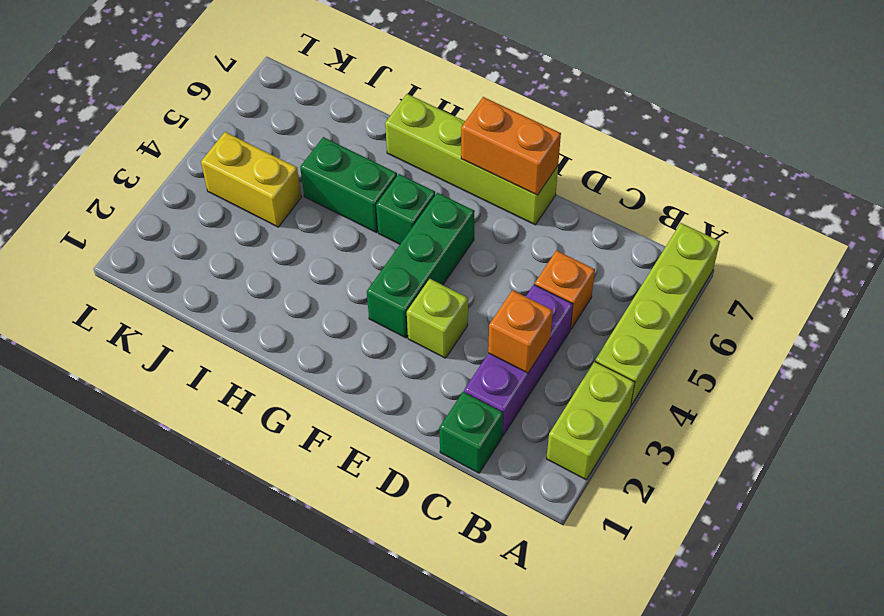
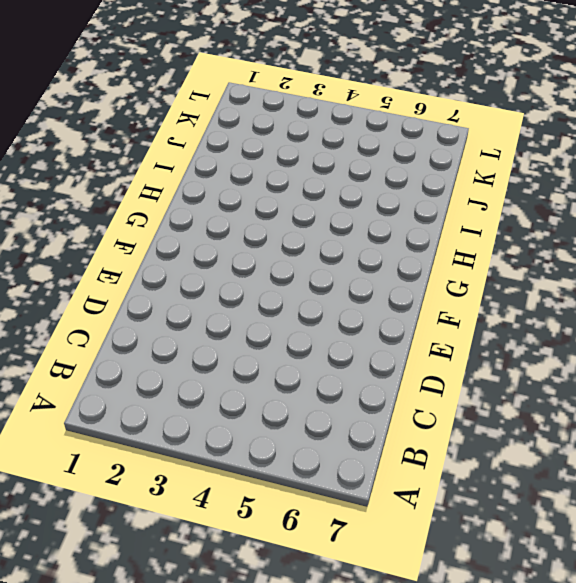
none -> lime 1x2 brick [547,361,635,480]
none -> lime 1x4 brick [595,223,720,405]
none -> green 1x1 brick [439,392,503,473]

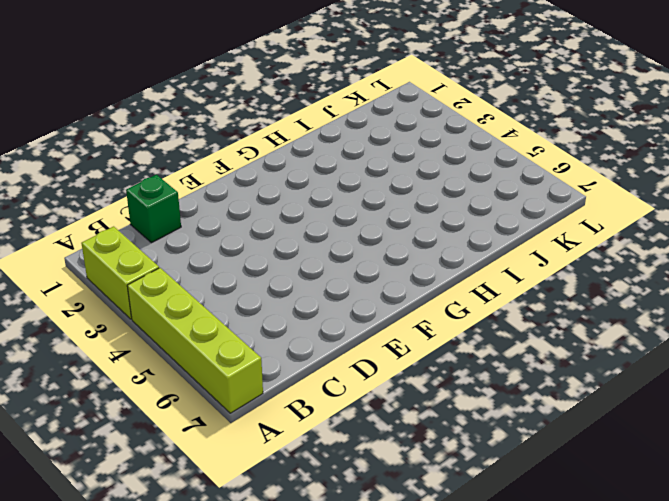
none -> purple 1x3 brick [464,285,573,436]
none -> orange 1x1 brick [535,251,595,330]
none -> lime 1x1 brick [407,279,468,358]

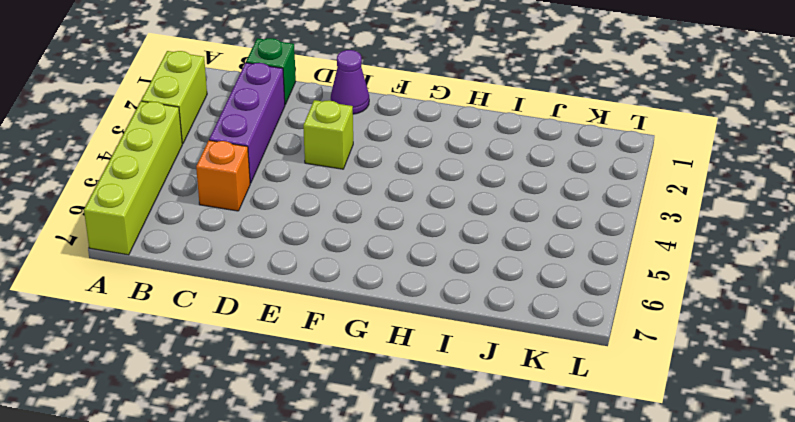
purple 1x1 cone [331,50,369,114] -> none
none -> lime 1x4 brick [385,94,558,225]
none -> green 1x3 brick [367,193,475,338]
none -> green 1x1 brick [376,174,435,244]

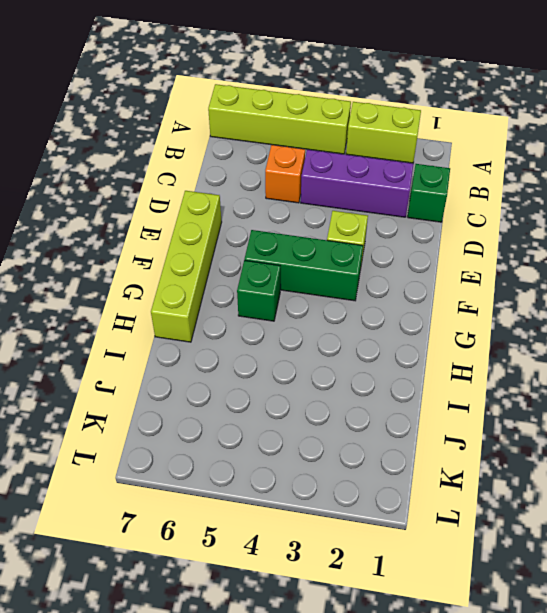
none -> green 1x2 brick [300,137,397,233]
none -> yellow 1x2 brick [201,132,301,227]
none -> orange 1x1 brick [488,290,553,373]

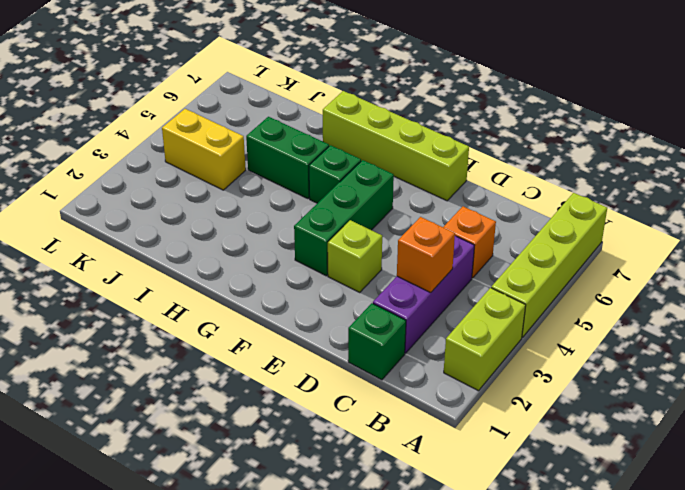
none -> orange 1x2 brick [461,97,561,195]

